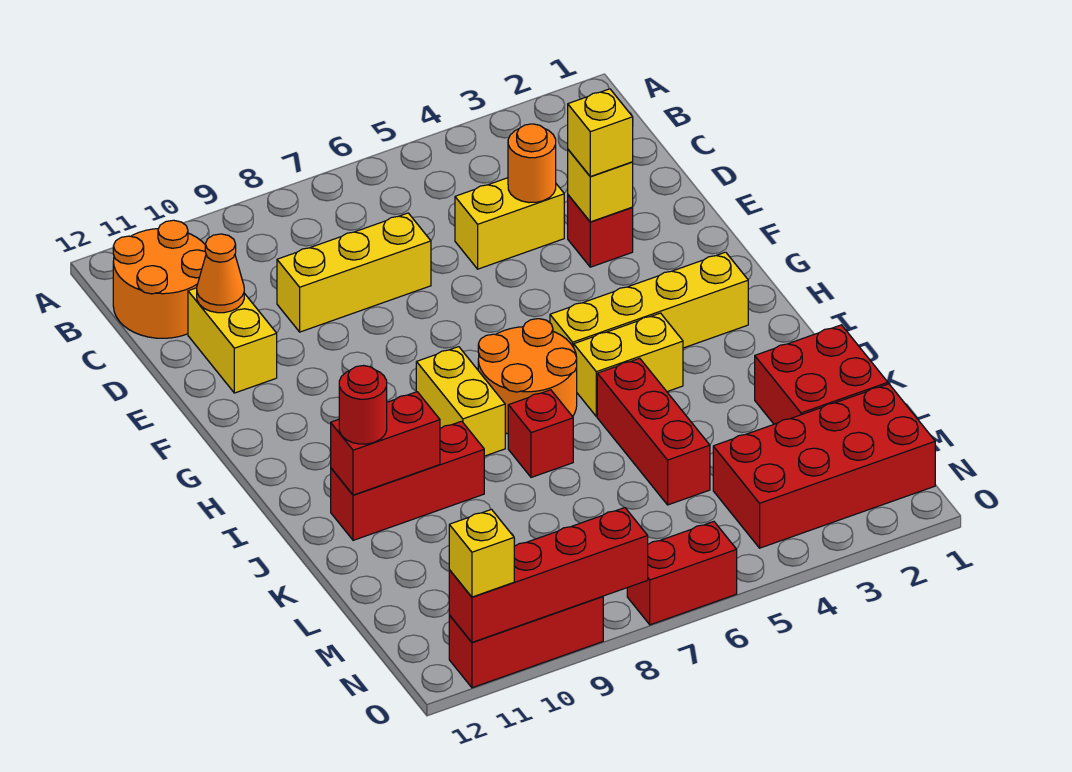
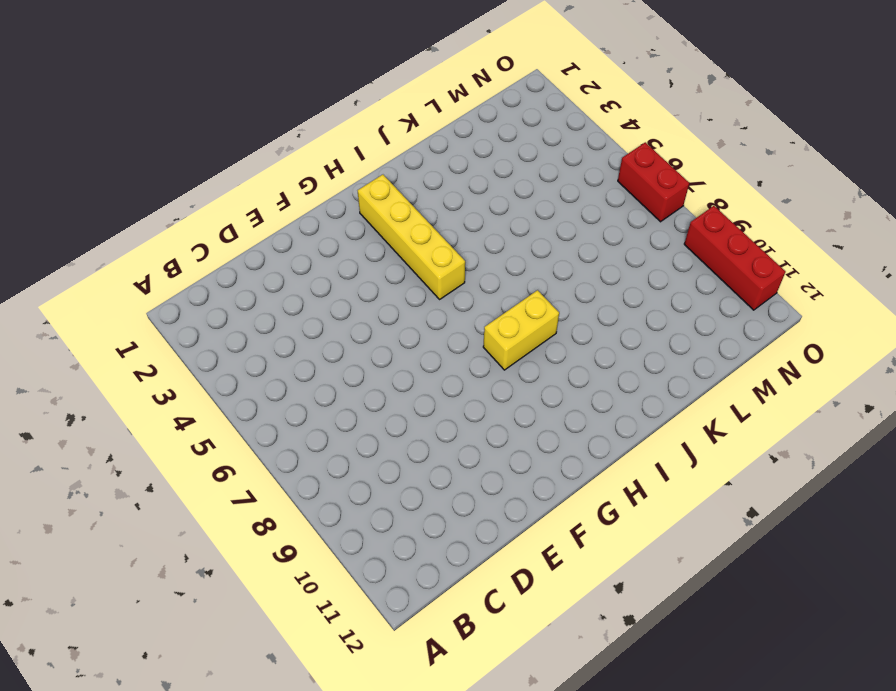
none -> orange 2x2 round brick [113,220,206,338]
none -> yellow 1x2 brick [455,178,564,269]
none -> yellow 1x3 brick [277,213,431,332]

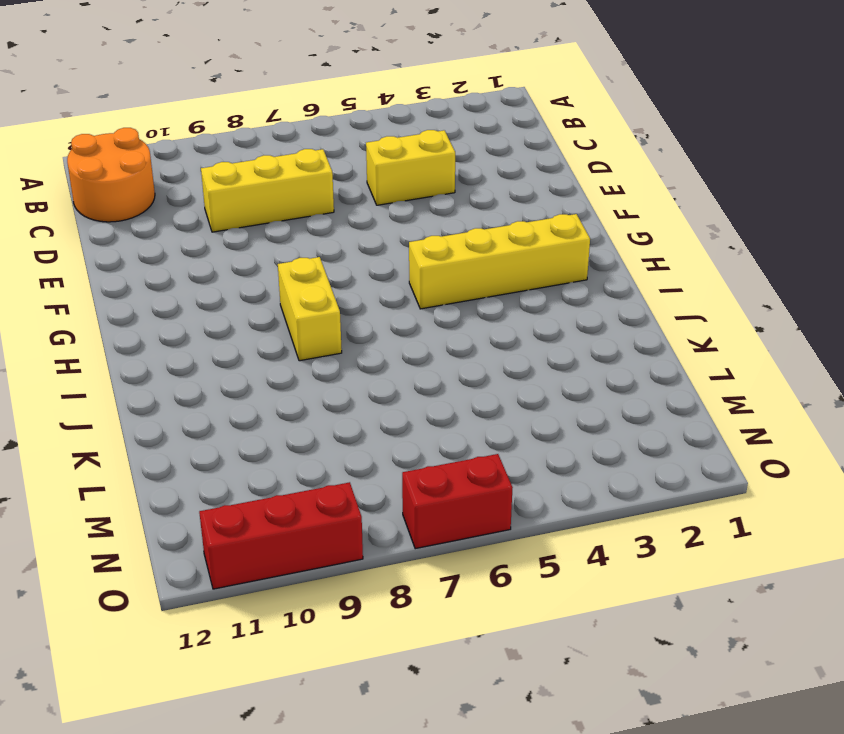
none -> yellow 1x2 brick [188,288,277,393]
none -> red 1x1 brick [568,195,633,267]
none -> orange 2x2 round brick [478,319,577,434]

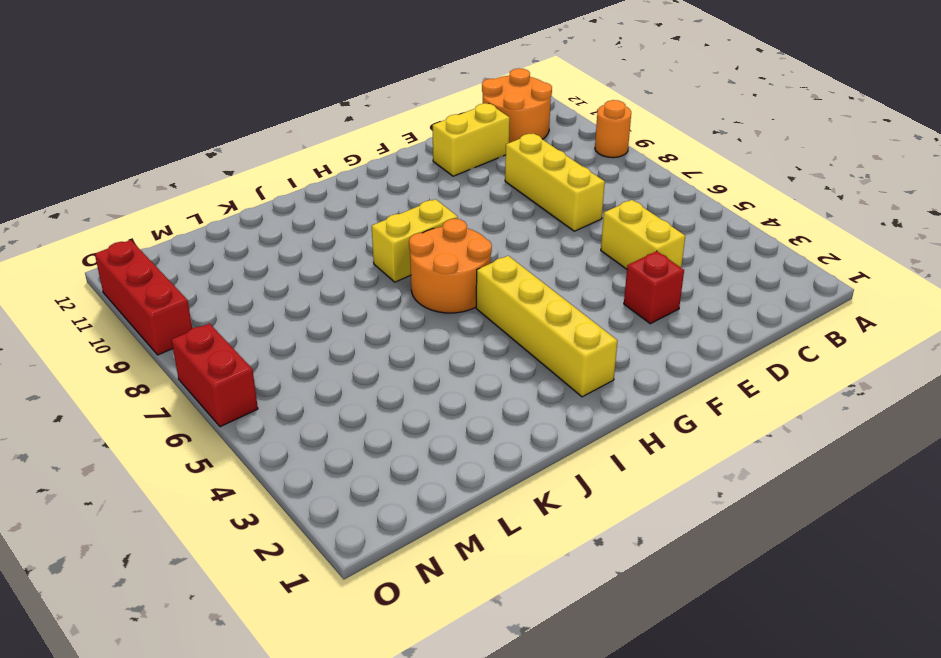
orange 1x1 round brick [595,100,631,158] -> orange 1x1 round brick moved to [508,124,556,203]
none -> yellow 1x2 brick [574,313,683,417]
none -> red 1x3 brick [597,358,710,505]
none -> red 1x1 brick [508,390,573,477]

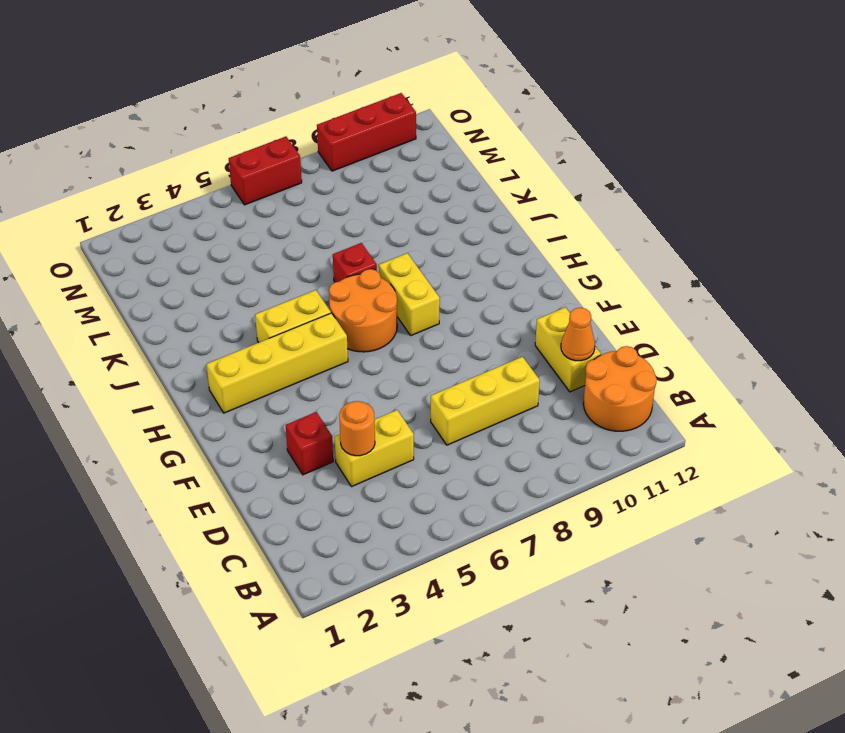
none -> red 1x3 brick [597,358,710,505]
none -> red 1x3 brick [331,421,484,540]
none -> red 2x2 brick [755,325,888,424]

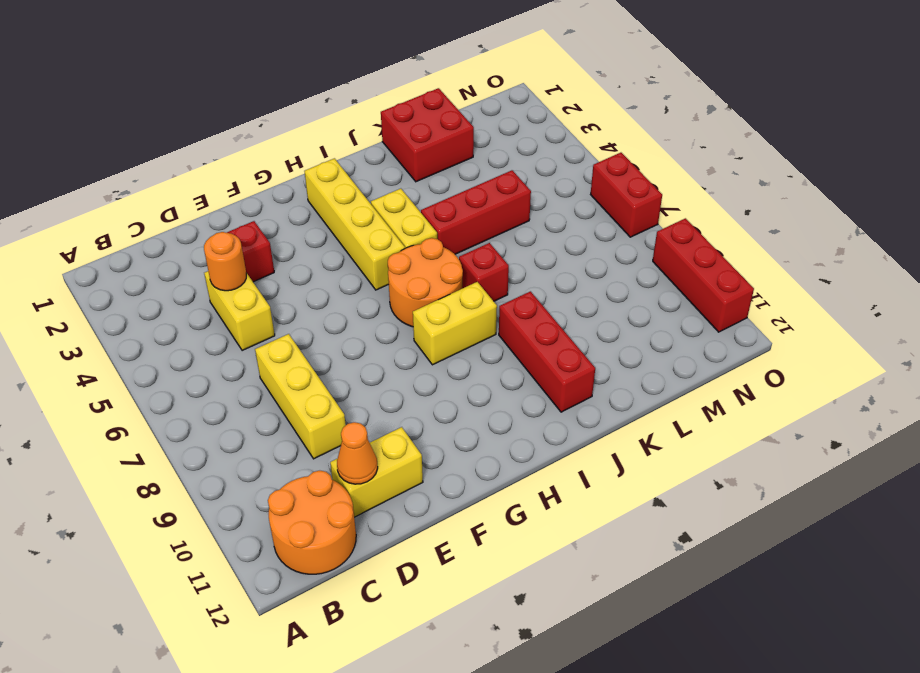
none -> red 2x4 brick [713,384,935,548]
none -> yellow 1x1 brick [568,150,633,222]
none -> red 1x2 brick [331,392,440,495]

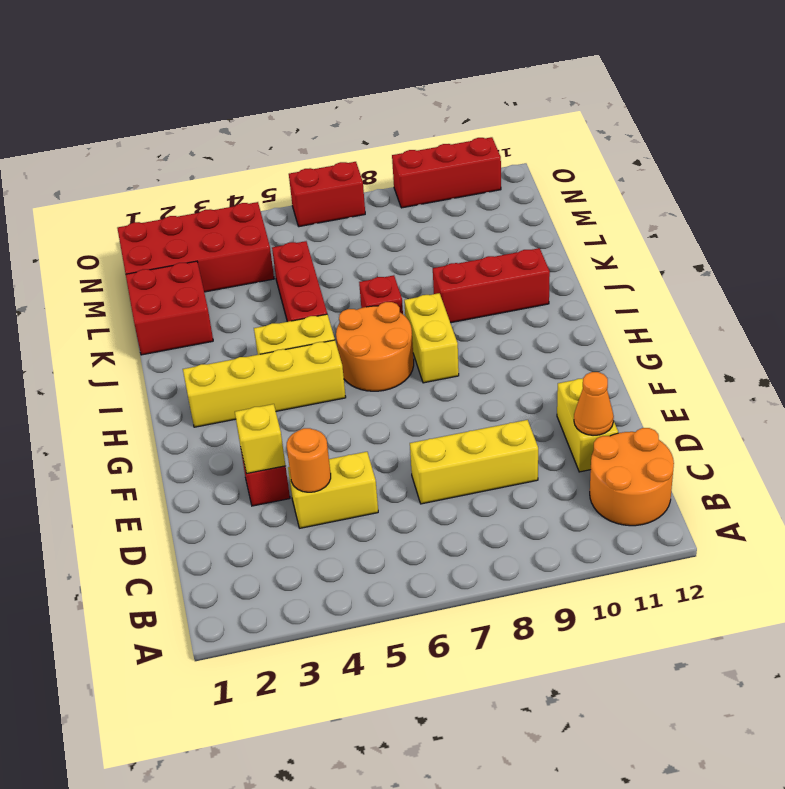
none -> red 1x2 brick [331,392,440,495]
none -> red 1x4 brick [449,508,648,642]
none -> yellow 1x1 brick [568,89,633,176]

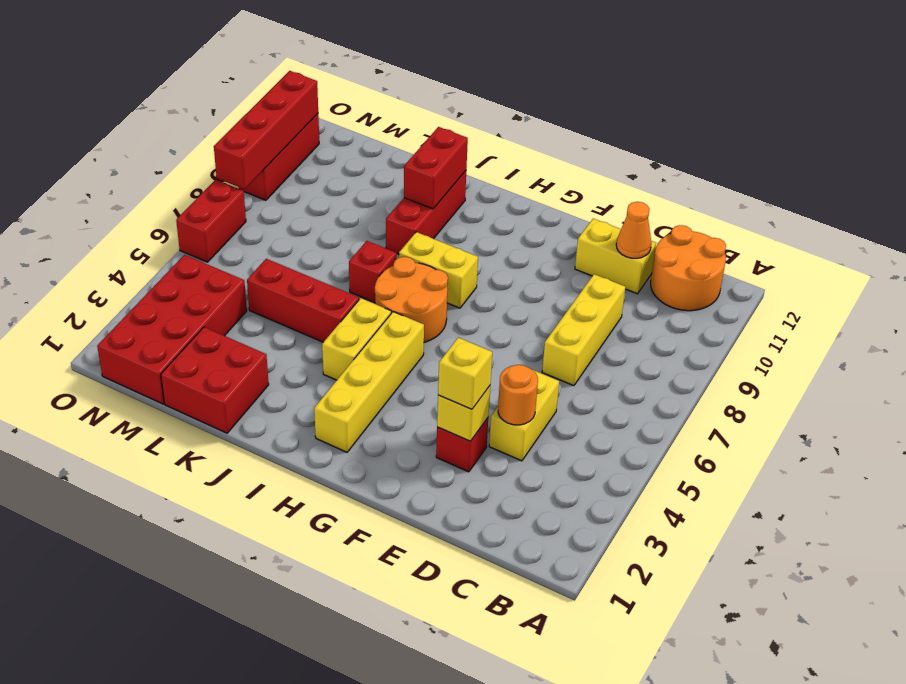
none -> red 1x1 round brick [339,366,387,444]
none -> yellow 1x1 brick [449,509,514,597]

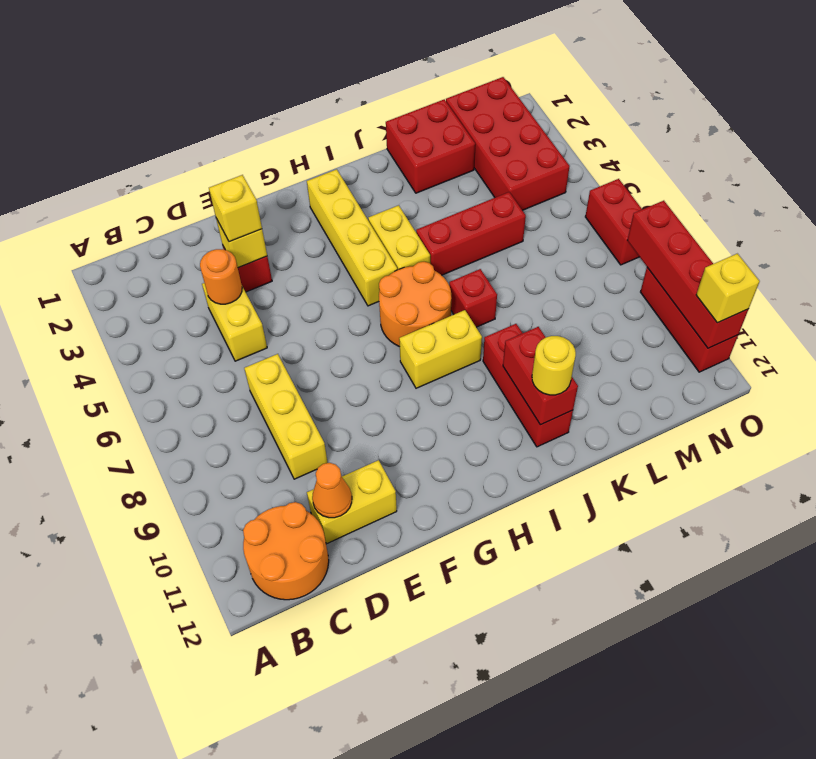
yellow 1x1 round brick [532,336,576,395] -> red 1x1 round brick [339,366,387,444]

